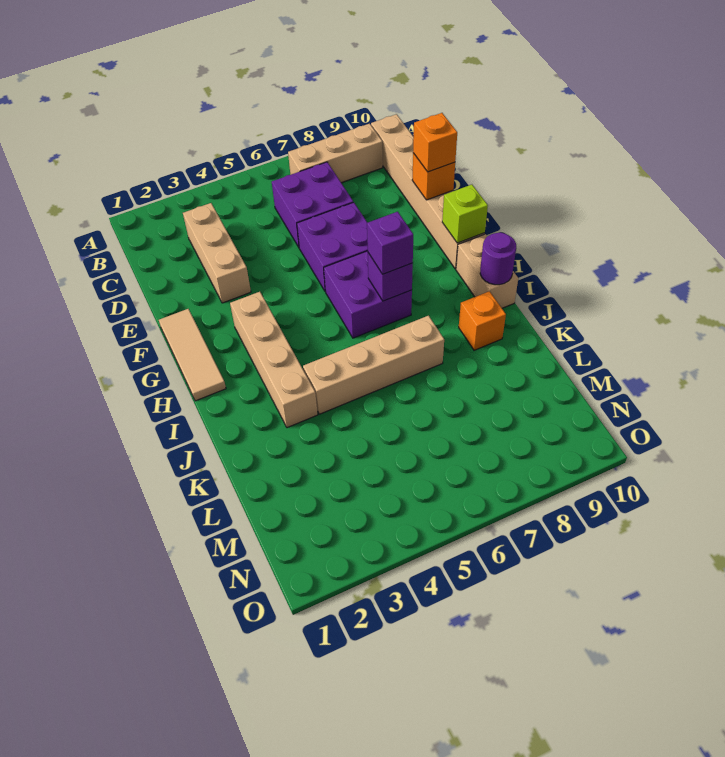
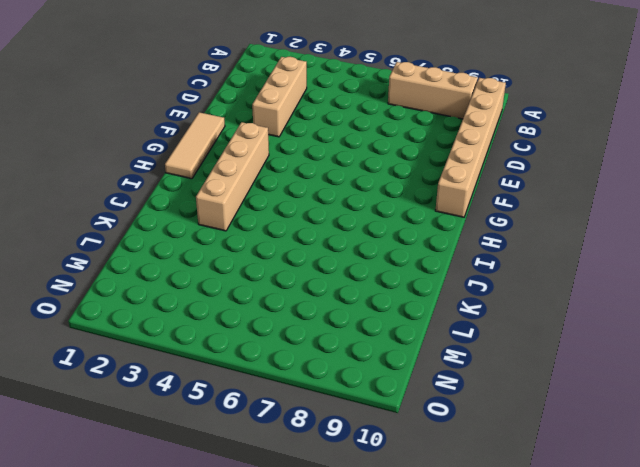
none -> purple 2x2 brick [272,162,353,247]
none -> purple 2x2 brick [297,202,368,291]
none -> purple 2x2 brick [324,251,412,338]

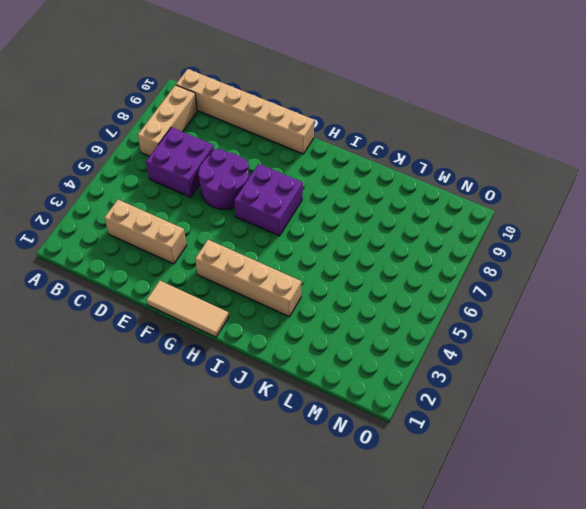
purple 2x2 round brick [198,149,249,210] -> purple 2x2 brick [297,202,368,291]
none -> tan 1x2 brick [456,234,518,308]
none -> tan 1x4 brick [303,316,444,414]
none -> orange 1x1 brick [459,291,506,350]

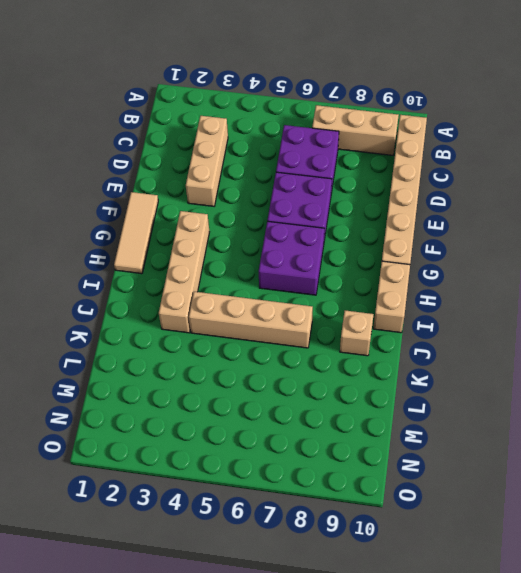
tan 1x1 brick [340,310,374,356] -> orange 1x1 brick [459,291,506,350]
none -> orange 1x1 brick [412,153,455,200]
none -> lime 1x1 brick [442,185,488,243]
none -> purple 1x1 brick [368,253,413,301]

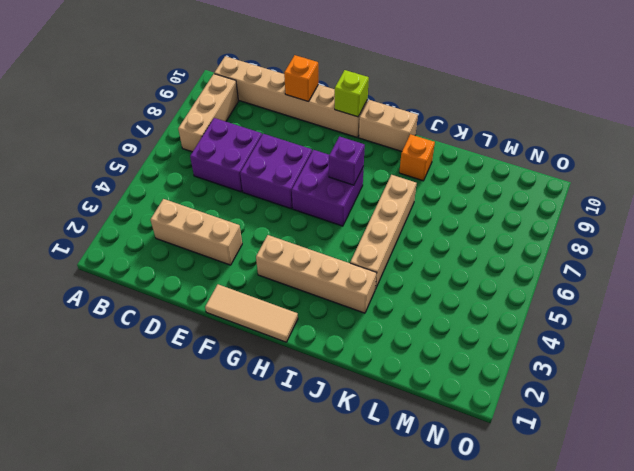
none -> purple 1x1 round brick [480,232,516,285]
none -> orange 1x1 brick [413,113,457,172]
none -> purple 1x1 brick [367,212,413,274]

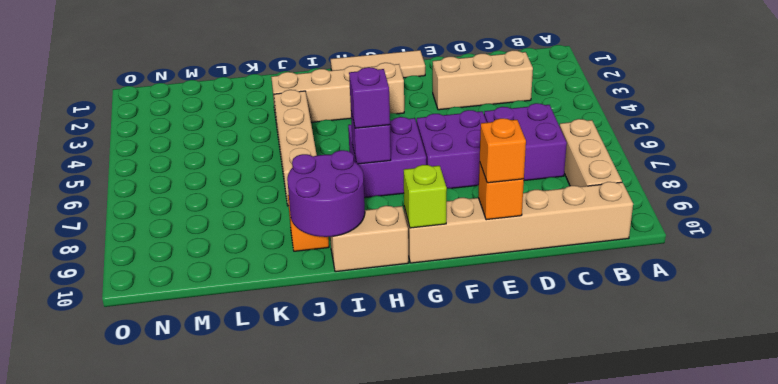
purple 2x2 round brick [287,150,365,237] -> purple 1x1 round brick [480,232,516,285]

